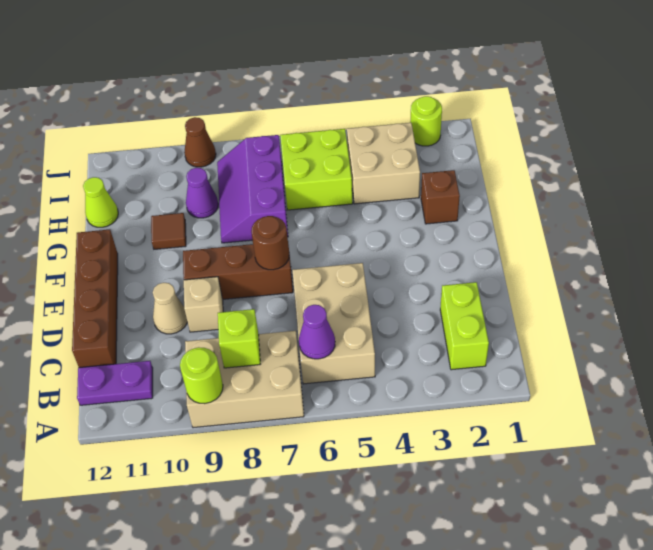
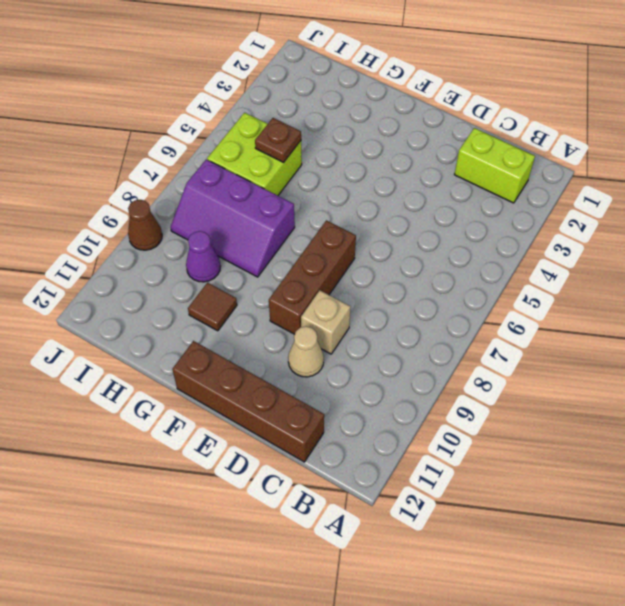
brown 1x1 plate [255,118,301,162] -> none
none -> tan 2x3 brick [185,331,304,428]
none -> tan 2x3 brick [292,263,375,384]
none -> purple 1x2 plate [77,361,153,405]

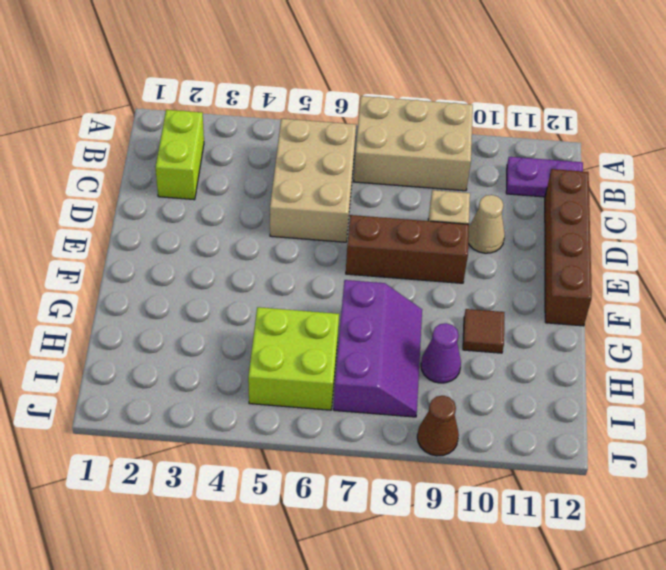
none -> brown 1x1 brick [421,170,460,224]
none -> tan 2x2 brick [347,123,420,204]
none -> lime 1x1 cone [83,177,118,227]

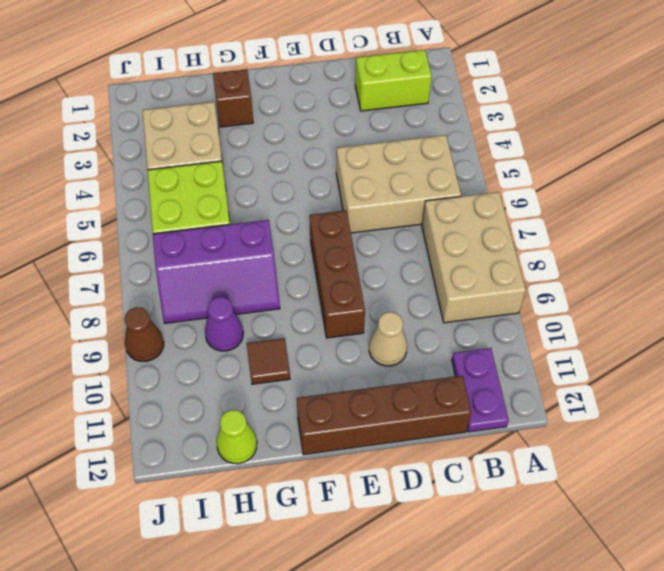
none -> tan 1x1 brick [184,277,223,332]
none -> lime 1x1 round brick [410,96,442,146]
none -> lime 1x1 round brick [180,347,223,404]

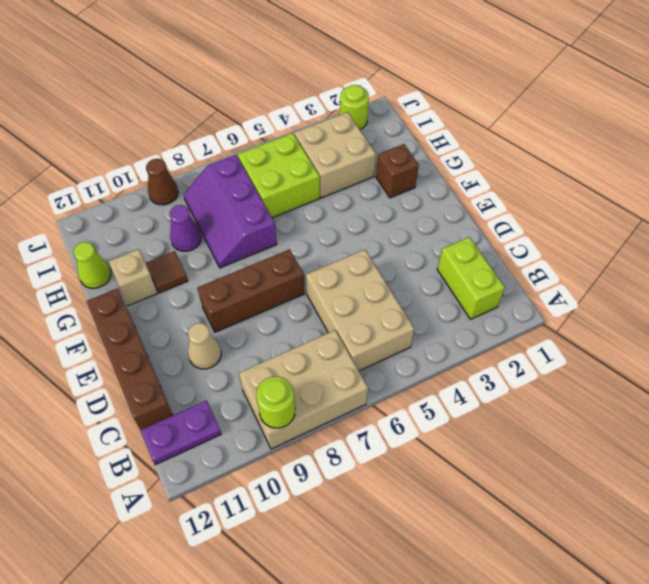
tan 1x1 brick [109,249,157,306] -> tan 1x1 brick moved to [184,277,223,332]
none -> purple 1x1 cone [299,305,335,359]
none -> lime 1x1 brick [218,309,260,368]
none -> brown 1x1 round brick [251,216,289,270]

